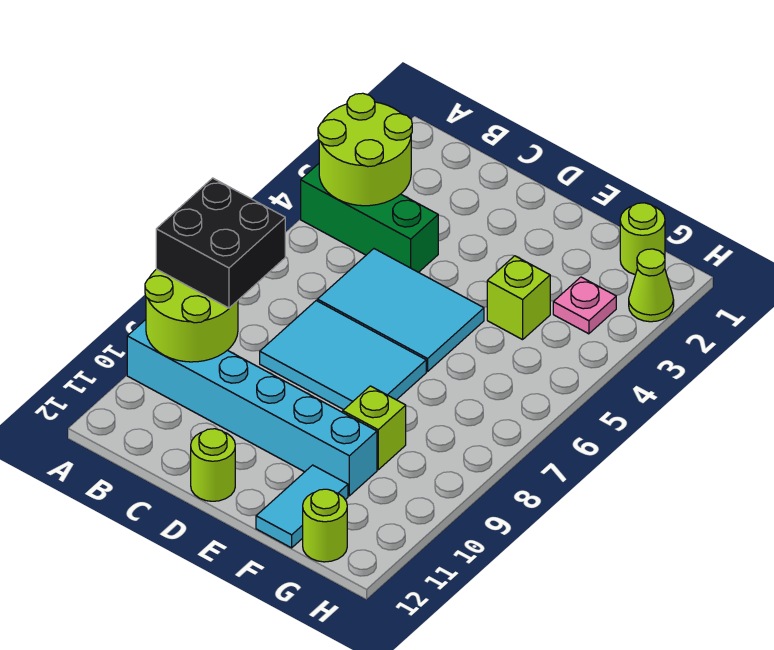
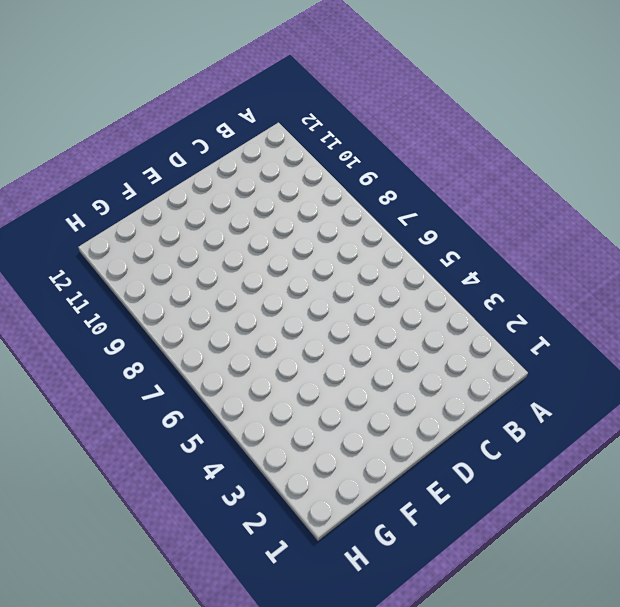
none -> green 1x3 brick [301,164,438,272]
none -> cyan 1x6 brick [127,320,377,496]
none -> cyan 2x3 tile [317,249,484,371]

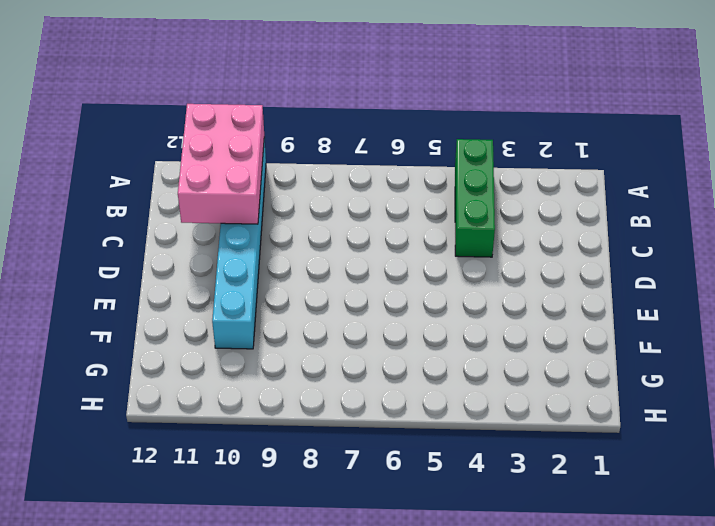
pink 2x3 brick [178,104,264,224] -> lime 2x2 round brick [145,269,238,362]
none -> cyan 2x3 tile [317,249,484,371]
none -> cyan 2x3 tile [260,301,426,410]
none -> lime 1x1 round brick [191,429,235,501]

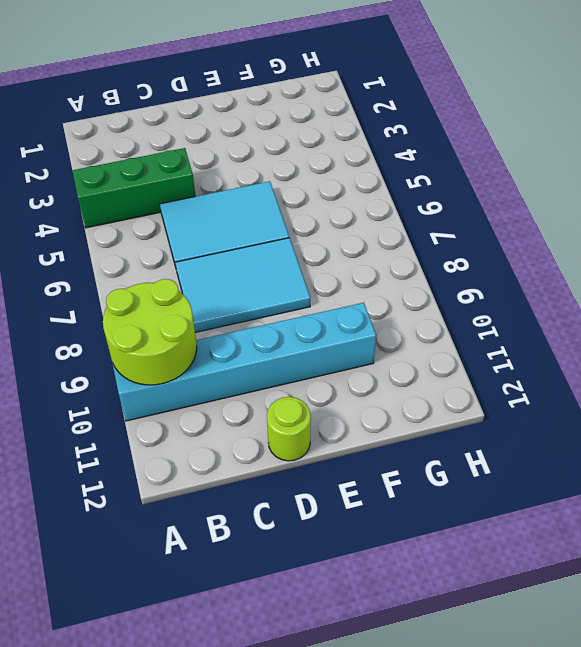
none -> lime 1x1 brick [487,256,550,340]
none -> lime 1x1 brick [343,386,406,470]
none -> cyan 1x2 tile [256,465,348,548]

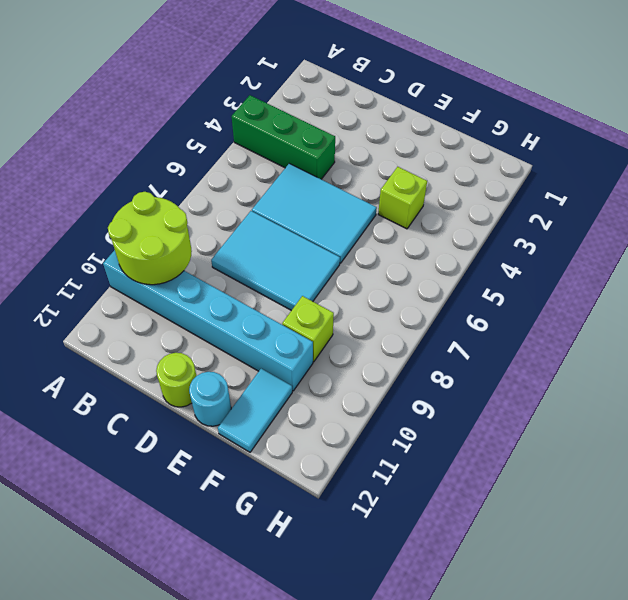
cyan 1x1 round brick [189,372,231,426] -> none
none -> lime 1x1 round brick [620,203,665,275]
none -> pink 1x1 plate [553,277,616,334]
none -> lime 1x1 round brick [303,489,347,562]

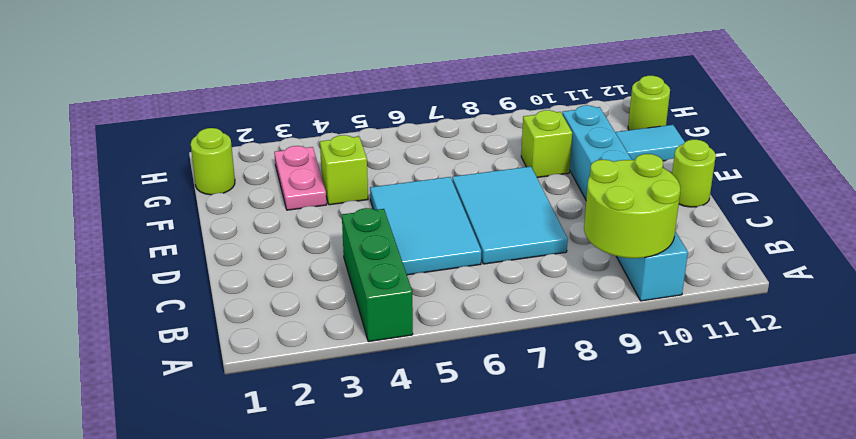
pink 1x2 plate [274,146,327,210] -> pink 1x1 plate [553,277,616,334]
none -> lime 1x1 cone [629,249,674,322]
none -> lime 2x2 round brick [318,93,412,206]
none -> black 2x2 brick [156,178,285,308]

